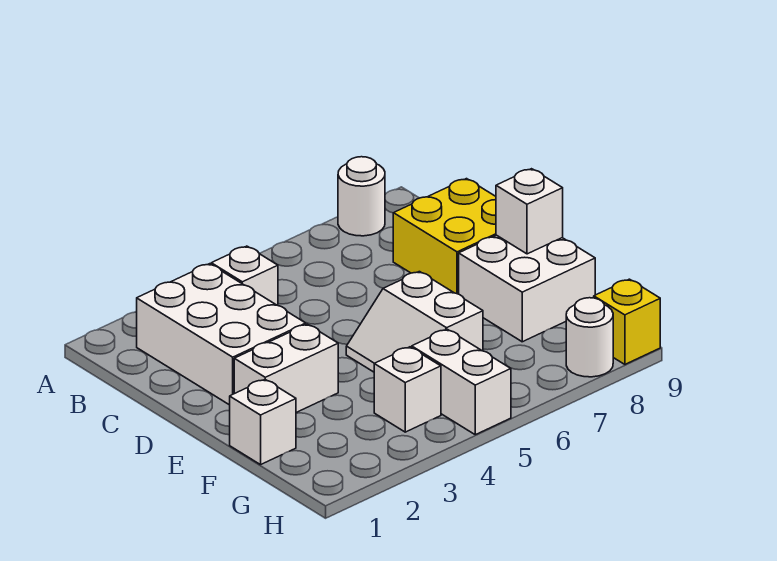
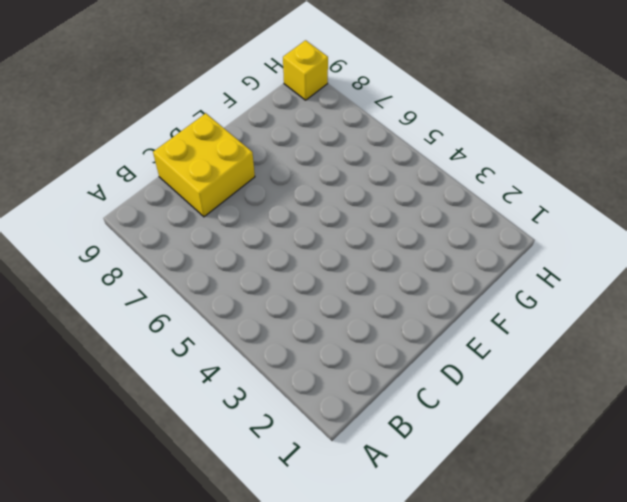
none -> white 1x1 round brick [338,157,385,236]
none -> white 2x3 brick [137,264,306,405]
none -> white 1x1 brick [211,246,278,305]

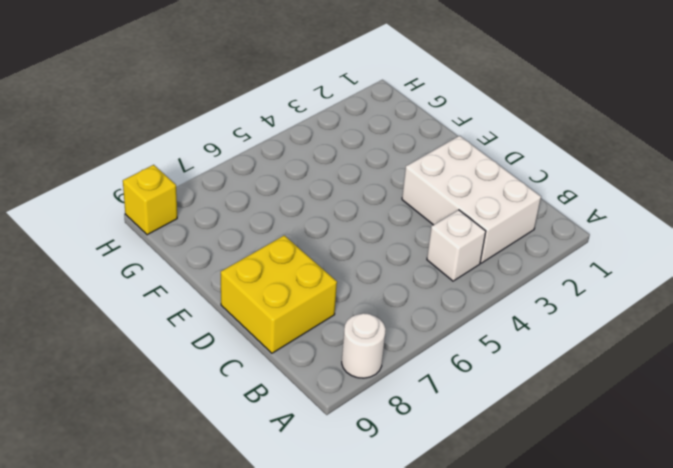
none -> white 1x2 brick [234,324,338,412]
none -> white 2x2 slope [346,272,483,372]
none -> white 2x2 brick [459,235,595,342]

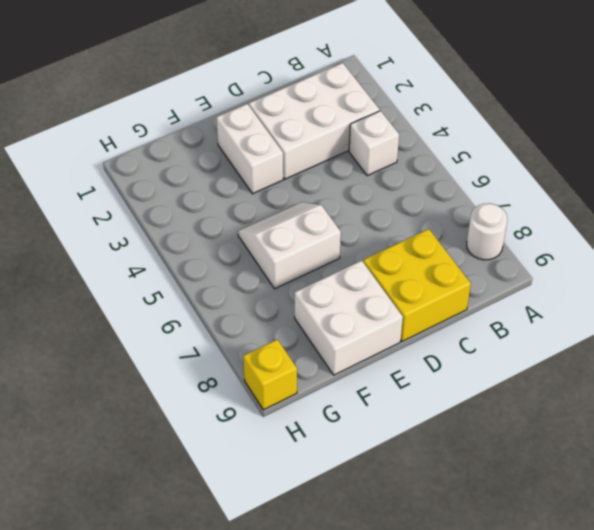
none -> white 1x1 brick [230,380,296,465]
none -> white 1x1 brick [374,347,441,432]
none -> white 1x2 brick [412,329,511,435]

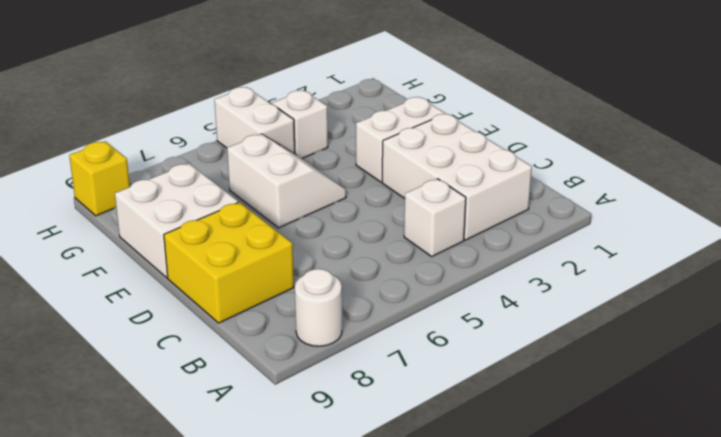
none -> white 1x1 brick [230,380,296,465]
none -> white 1x1 round brick [566,298,613,377]
none -> white 1x1 brick [496,169,563,254]

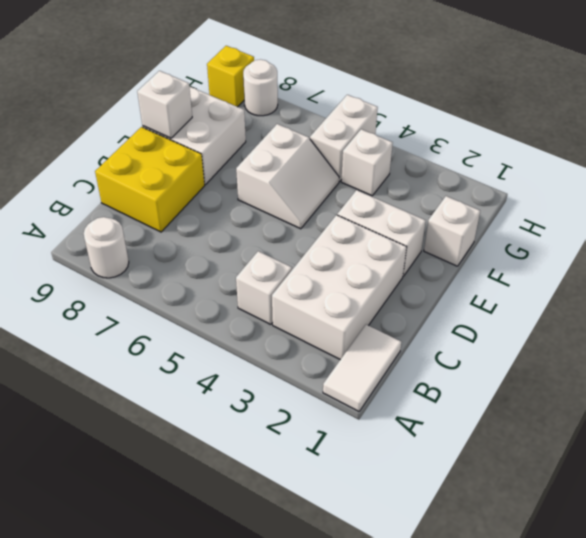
white 1x2 tile [323,325,401,411] -> none

